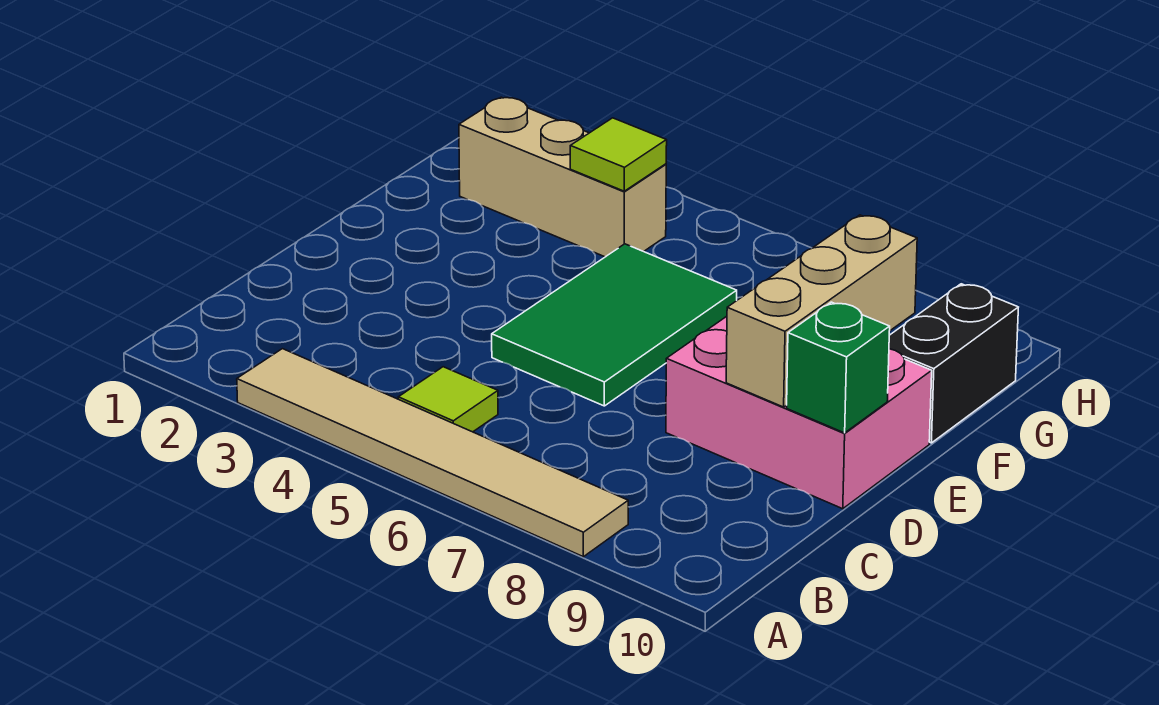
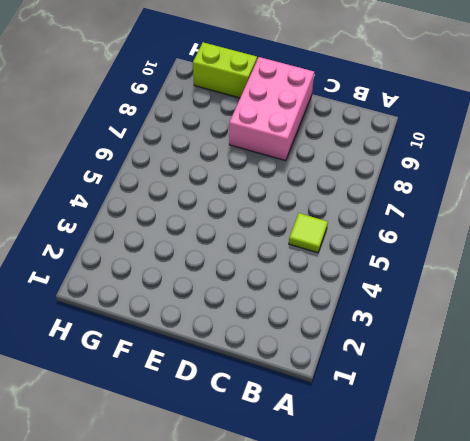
lime 1x2 brick [193,42,257,98] -> black 1x2 brick [889,284,1018,443]
none -> tan 1x6 tile [237,349,628,557]
none -> green 2x3 tile [492,244,737,406]

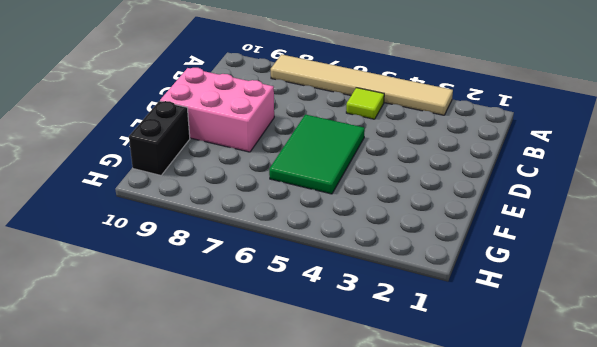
none -> tan 1x3 brick [459,97,666,257]
none -> tan 1x3 brick [726,215,917,407]

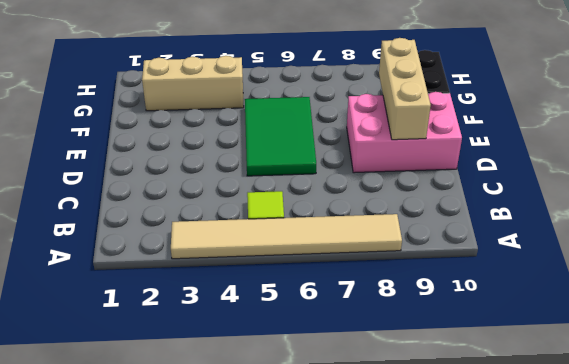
none -> green 1x1 brick [787,302,890,433]
none -> lime 1x1 tile [570,118,667,191]

